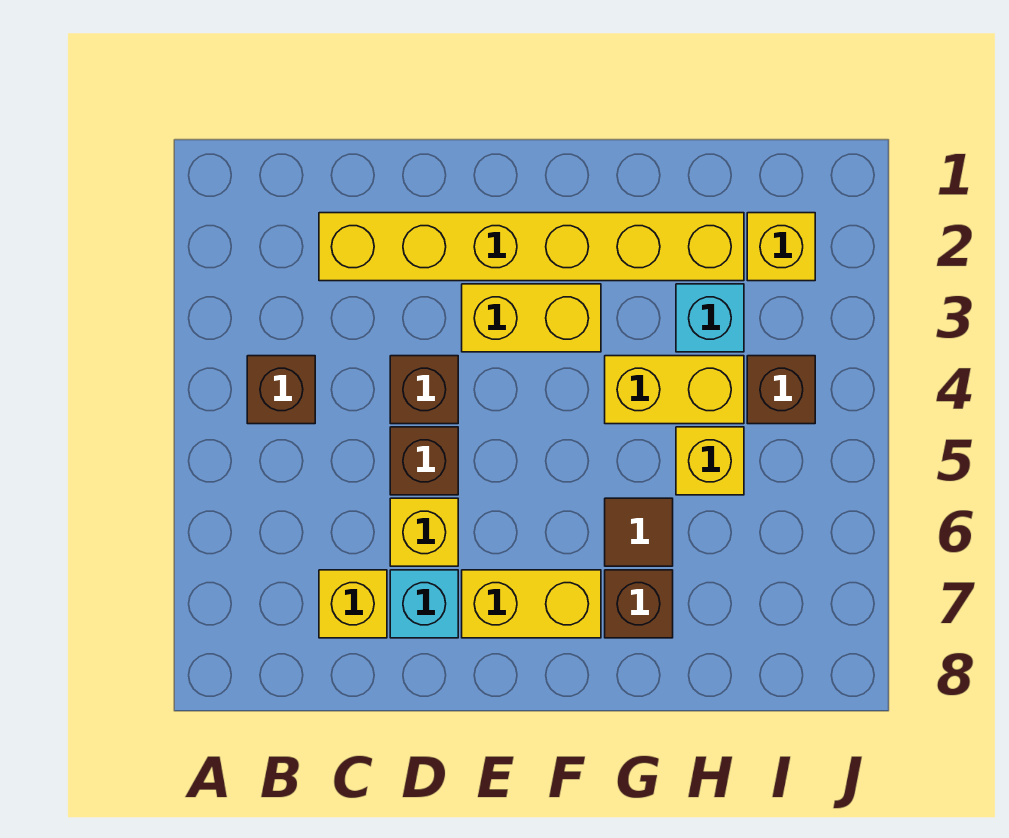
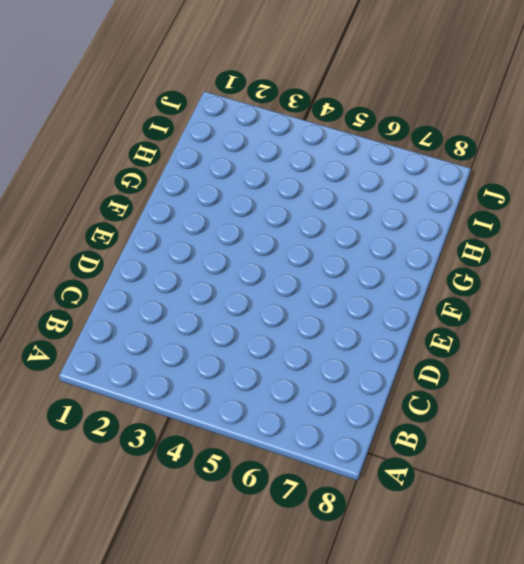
none -> brown 1x1 brick [247,356,315,424]
none -> yellow 1x6 brick [319,213,744,281]
none -> yellow 1x1 brick [319,570,387,638]

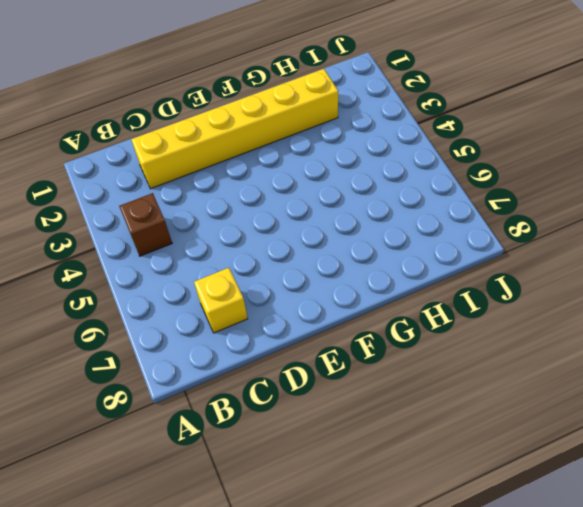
none -> brown 1x1 brick [390,356,458,424]
none -> brown 1x1 brick [390,427,458,495]
none -> yellow 1x1 brick [390,498,458,566]

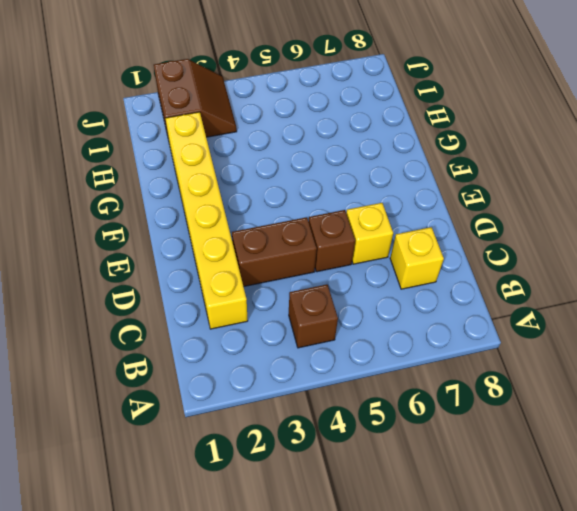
brown 1x2 brick [232,217,317,287] -> brown 1x1 brick [390,356,458,424]
brown 2x2 slope [154,59,237,140] -> yellow 1x1 brick [747,213,815,281]
none -> cyan 1x1 brick [390,570,458,638]
none -> yellow 1x2 brick [462,284,601,352]
none -> yellow 1x2 brick [462,570,601,638]

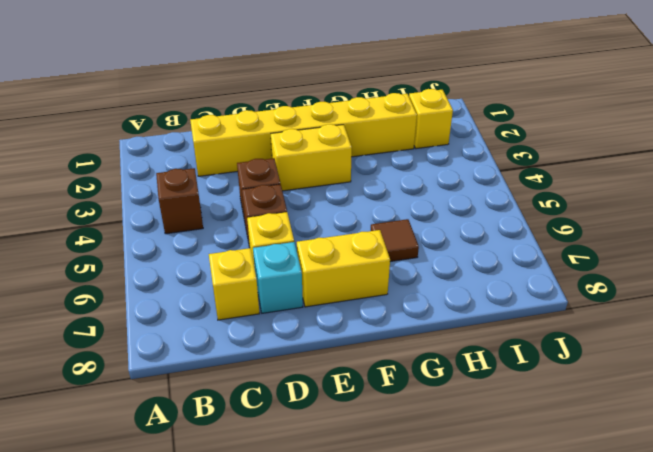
none -> yellow 1x2 brick [605,356,744,424]
none -> brown 1x1 brick [605,570,673,638]
none -> cyan 1x1 brick [676,284,744,352]

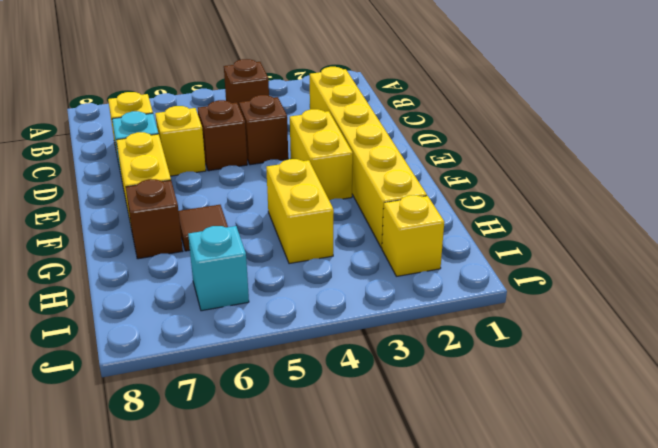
cyan 1x1 brick [188,226,249,311] -> cyan 1x1 brick moved to [676,284,744,352]
none -> yellow 1x1 brick [676,427,744,495]
none -> brown 1x1 brick [747,356,815,424]

